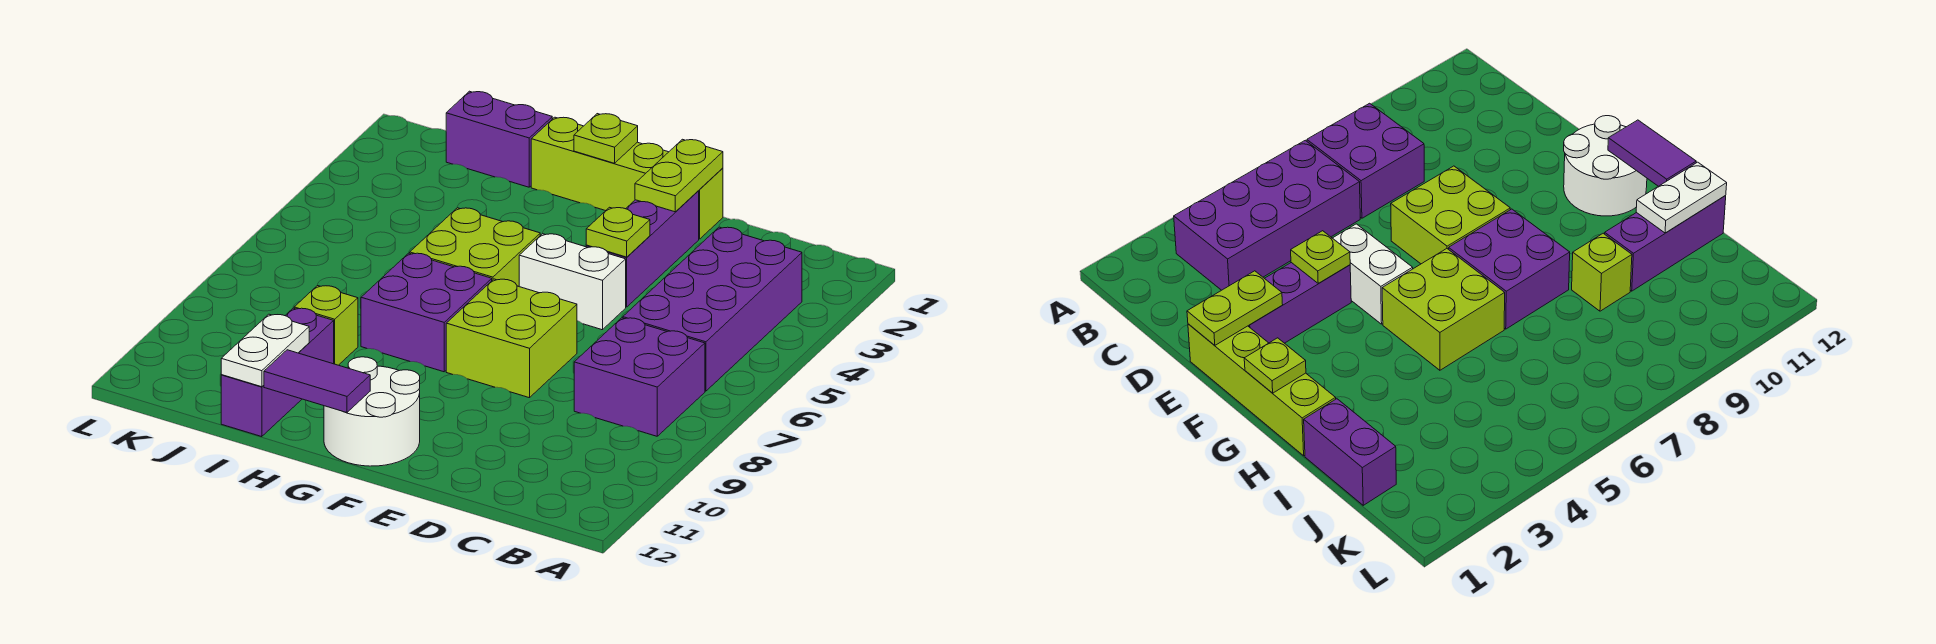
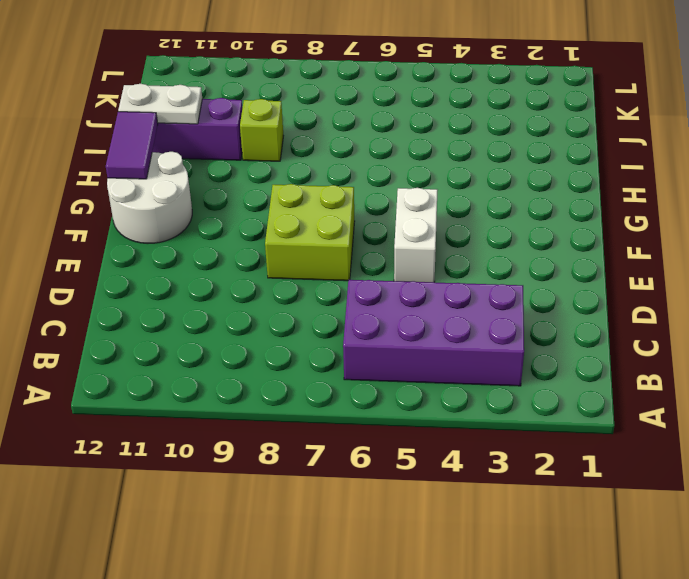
none -> purple 2x2 brick [574,318,705,436]
none -> lime 1x4 brick [531,117,723,239]
none -> purple 1x3 brick [586,191,699,307]

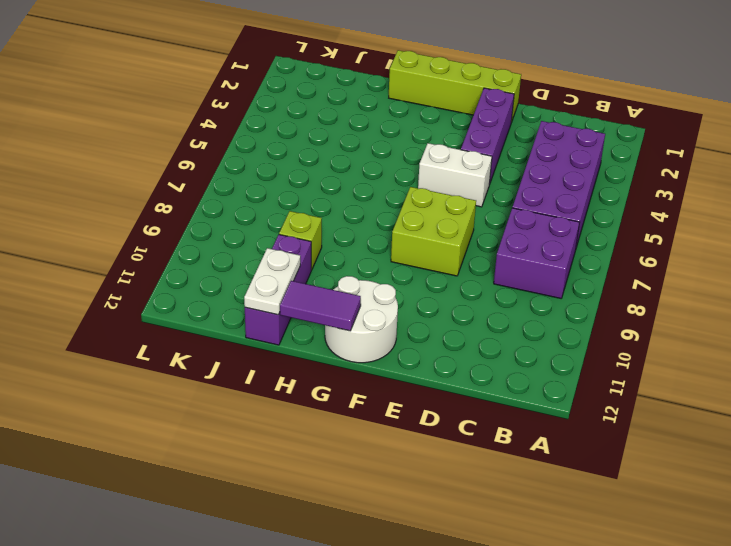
none -> lime 2x2 brick [410,208,540,286]
none -> purple 2x2 brick [361,253,492,372]
none -> purple 1x2 brick [446,91,552,187]

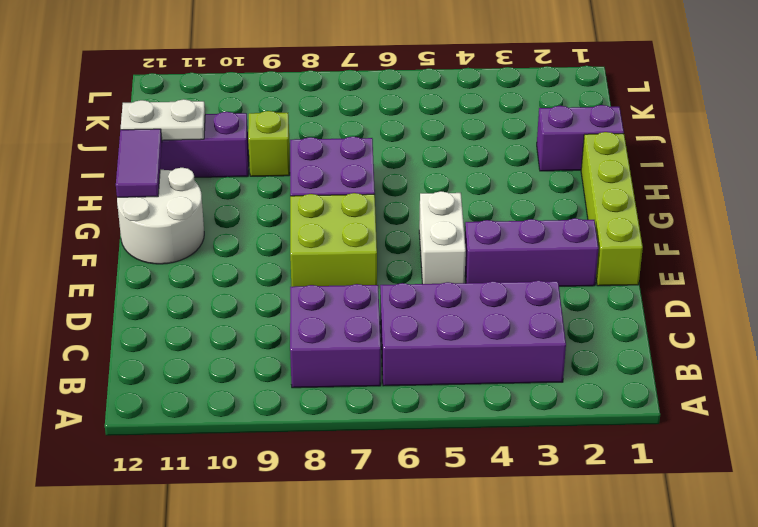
purple 1x2 brick [537,105,624,171] -> purple 1x2 brick turned to [446,91,552,187]
none -> lime 2x2 brick [410,208,540,286]
none -> lime 1x2 plate [635,139,723,212]
none -> lime 1x1 plate [586,207,650,257]

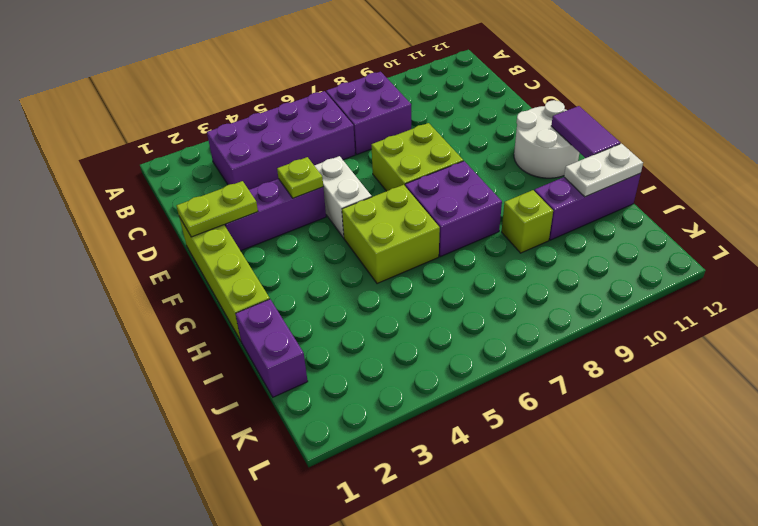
none -> lime 1x1 plate [574,114,638,163]

